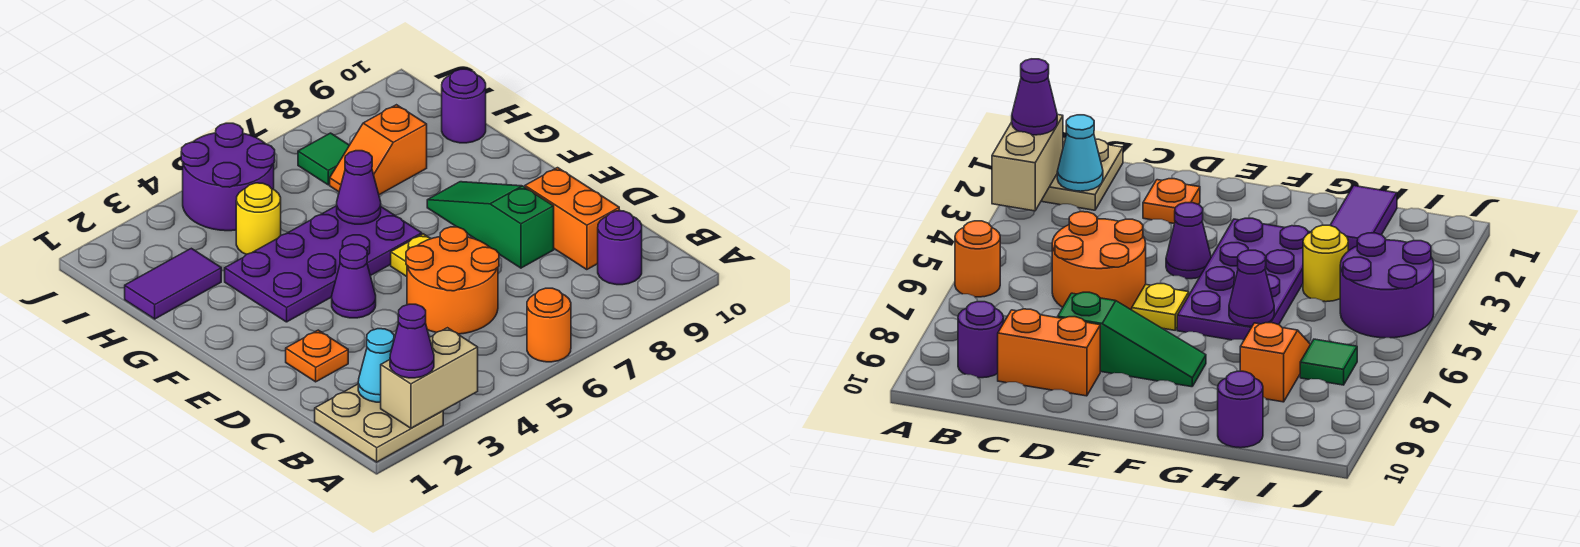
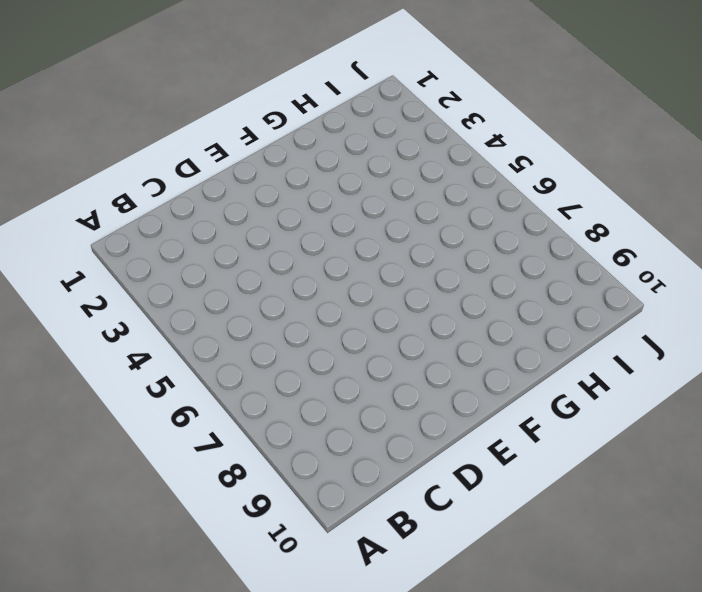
none -> tan 2x2 plate [315,384,443,462]
none -> orange 1x1 round brick [527,288,571,362]
none -> purple 1x1 round brick [598,211,642,285]

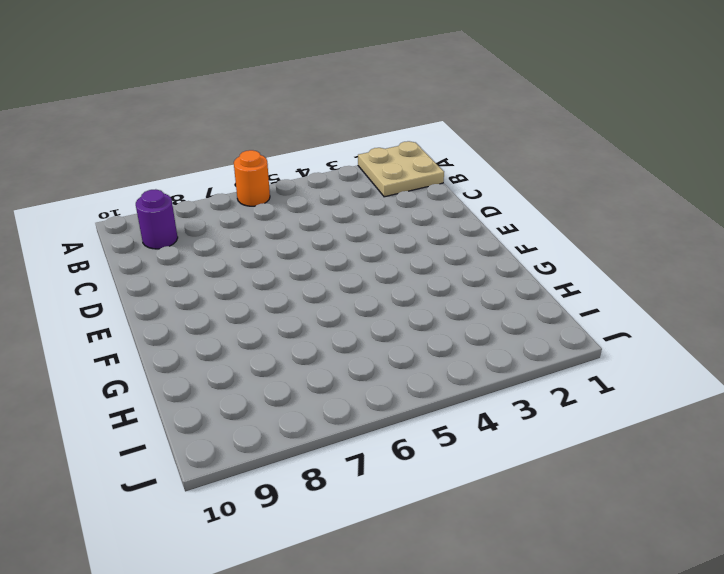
none -> orange 2x2 round brick [406,227,499,334]
none -> orange 1x2 brick [525,168,619,270]
none -> orange 1x1 plate [286,330,348,382]

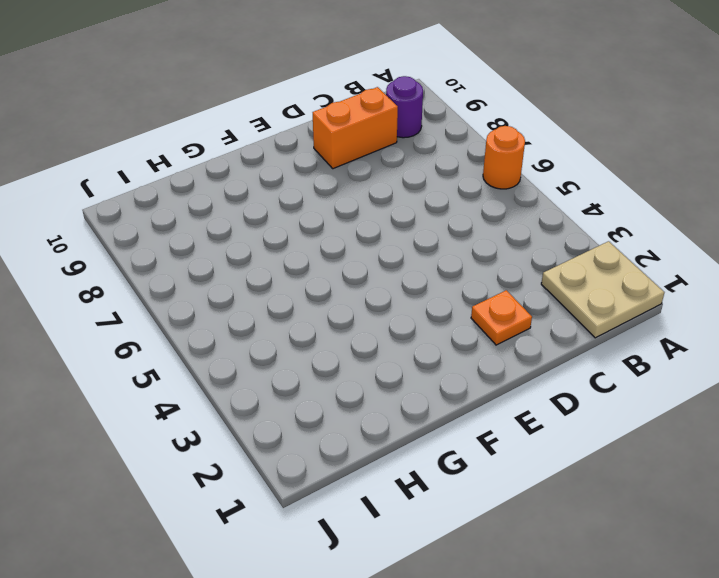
none -> orange 2x2 round brick [406,227,499,334]
none -> green 1x3 slope [427,182,554,268]
none -> purple 1x1 cone [332,244,376,318]

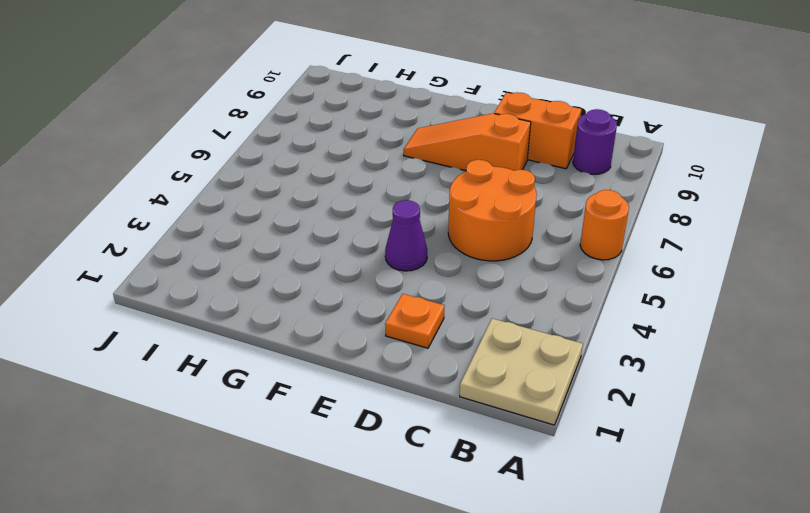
orange 1x3 slope [404,113,531,171] -> green 1x3 slope [427,182,554,268]
none -> yellow 1x1 plate [391,234,431,277]
none -> purple 2x4 plate [225,206,422,322]
none -> purple 1x2 tile [125,248,221,319]

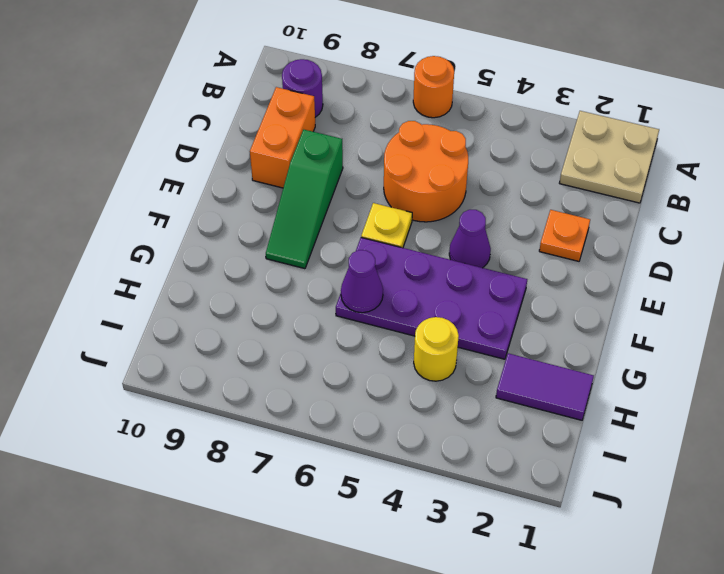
none -> orange 1x2 slope [330,105,427,195]
none -> purple 1x1 round brick [442,69,486,143]
none -> purple 2x2 round brick [181,123,275,231]

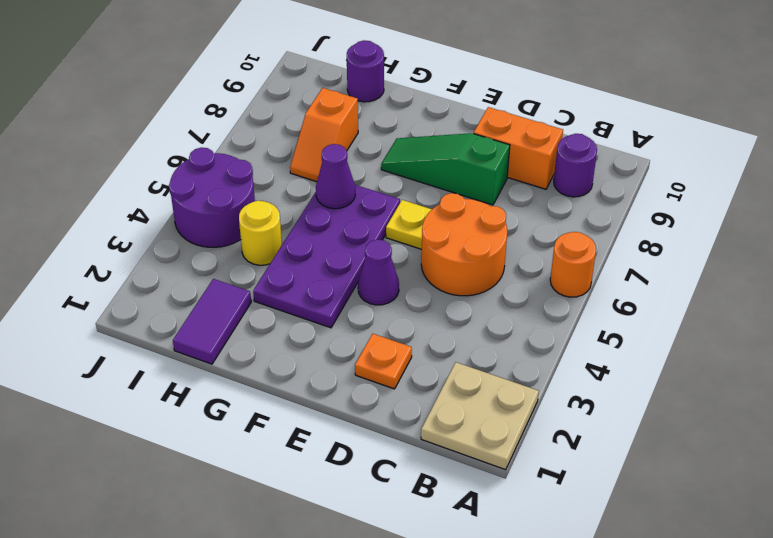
none -> green 1x1 tile [298,133,349,185]
none -> tan 1x2 brick [381,328,478,428]
none -> cyan 1x1 cone [358,329,394,402]

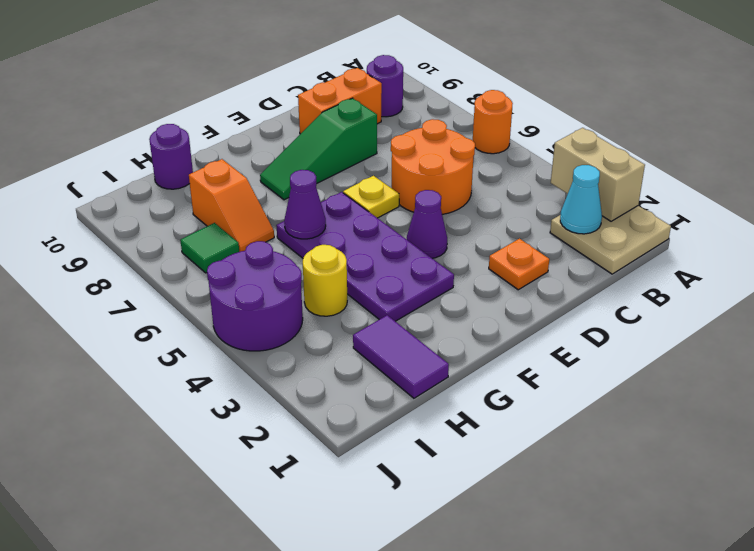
none -> purple 1x1 cone [390,304,434,378]

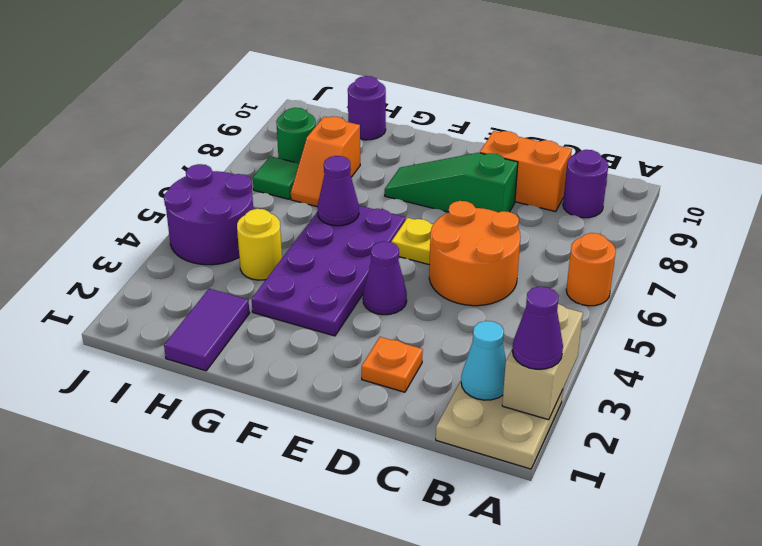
green 1x1 round brick [276,108,316,163] -> none

